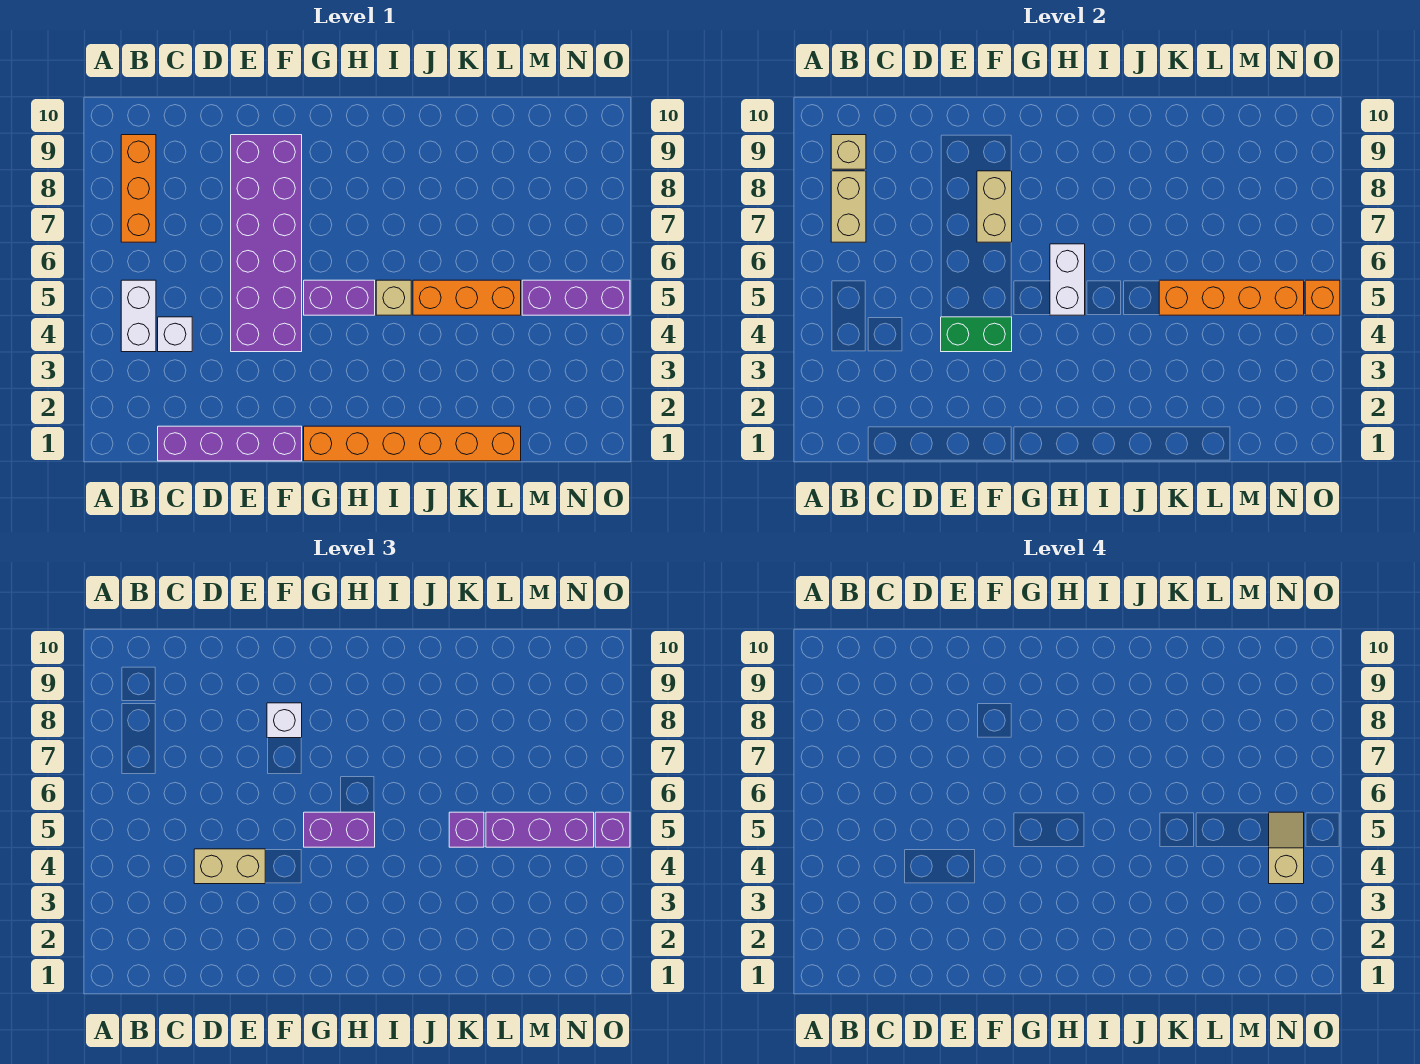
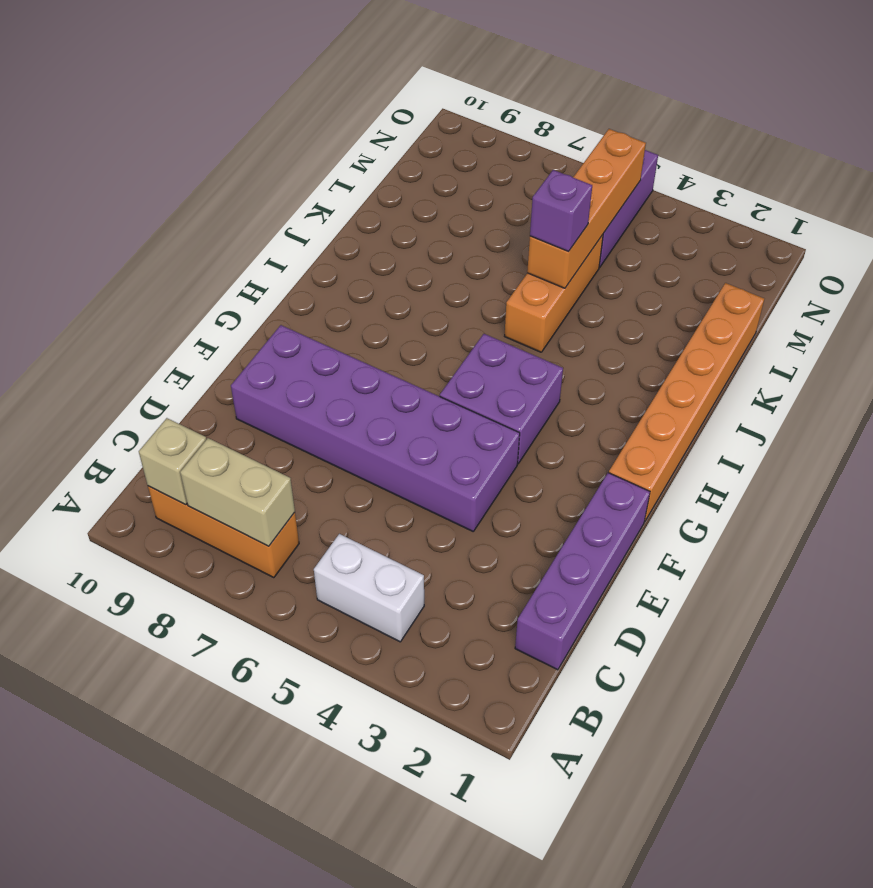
purple 2x2 brick [440,334,563,464] -> purple 1x2 brick [304,280,375,315]
none -> white 1x1 brick [158,317,192,352]
none -> tan 1x1 brick [376,280,411,315]
none -> green 1x2 brick [941,317,1012,352]

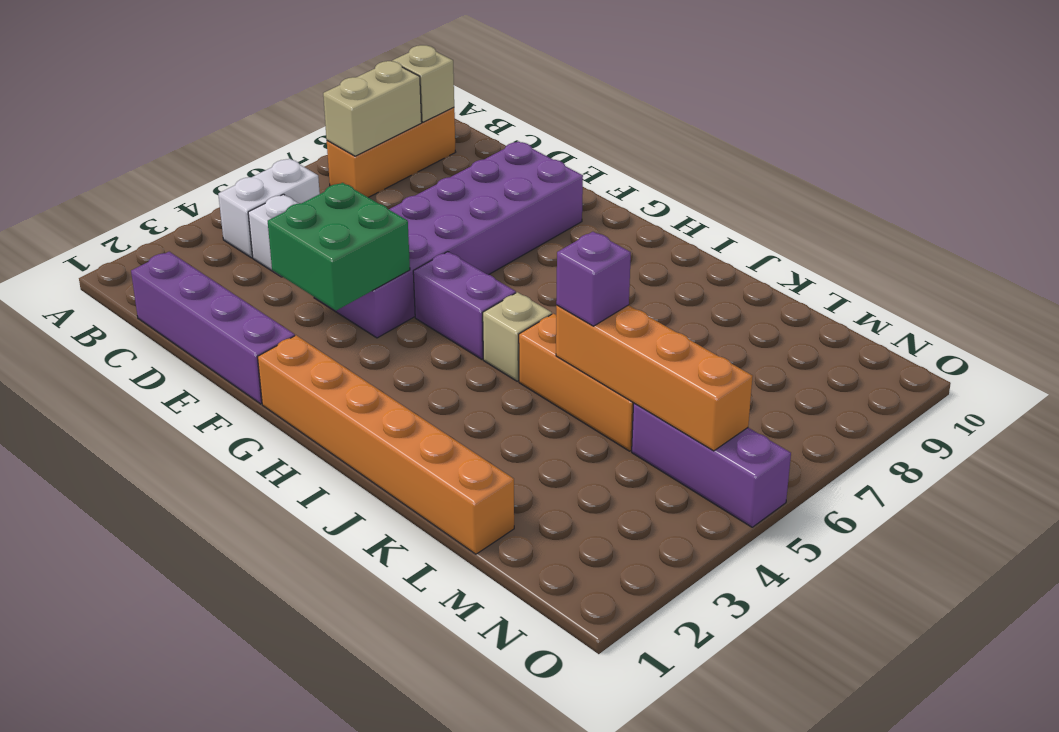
green 2x2 brick [268,183,410,311] -> green 1x2 brick [941,317,1012,352]
none -> tan 1x2 brick [977,171,1012,242]
none -> white 1x2 brick [1050,244,1085,315]
none -> orange 1x1 brick [1305,280,1340,315]

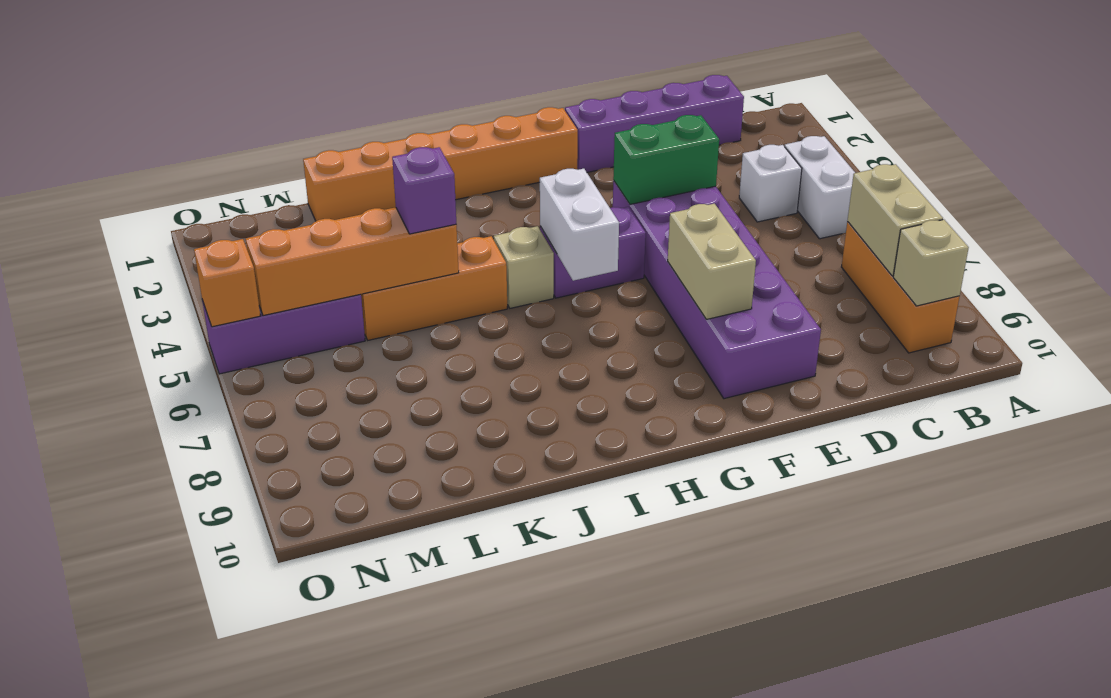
none -> tan 1x2 brick [194,849,265,884]
none -> white 1x1 brick [267,703,302,738]
none -> purple 1x2 brick [304,812,375,847]

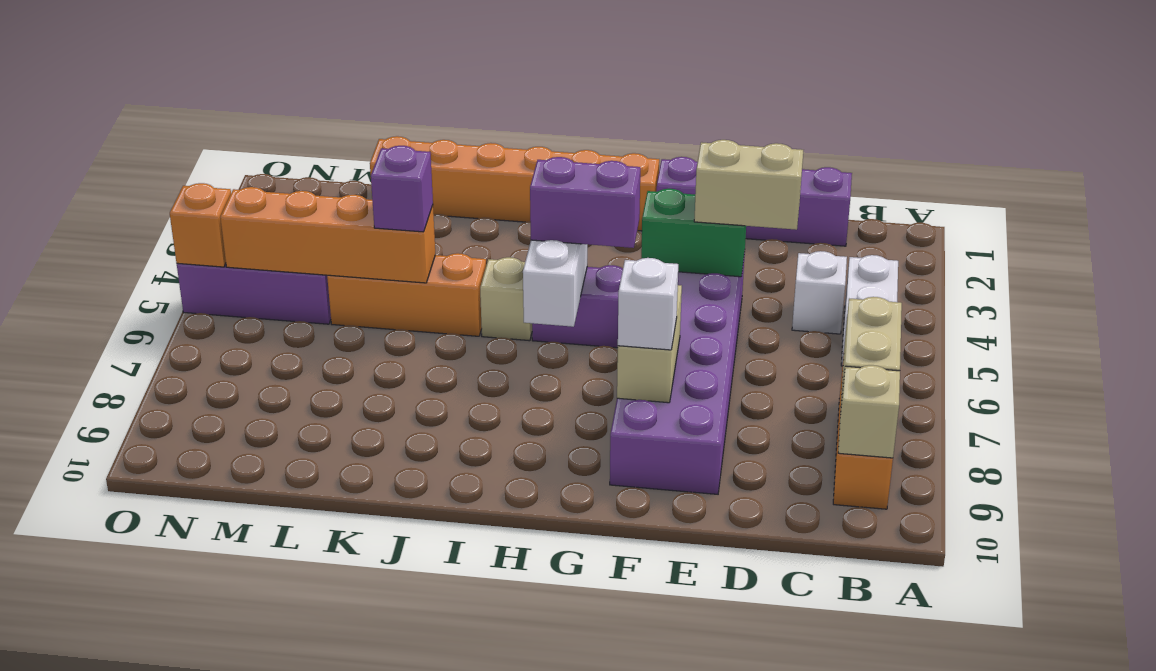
none -> purple 1x3 brick [486,812,594,847]
none -> purple 1x1 brick [595,812,630,847]
none -> tan 1x2 slope [1269,812,1304,884]

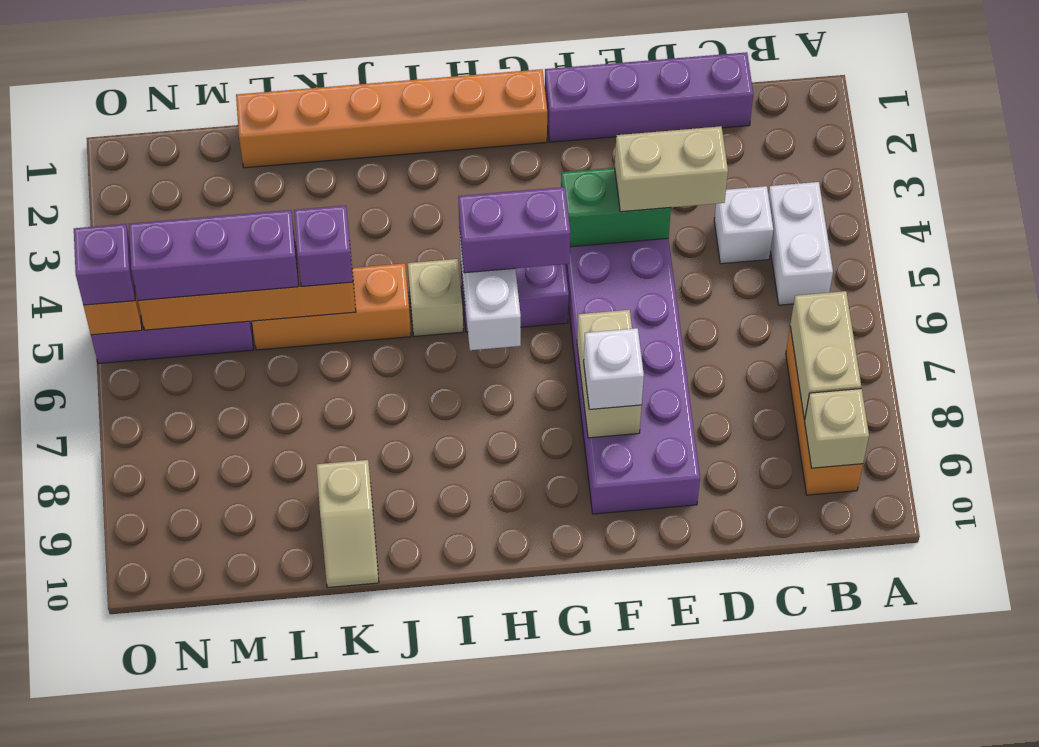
tan 1x2 slope [316,460,379,588] -> tan 1x2 slope moved to [1269,812,1304,884]

